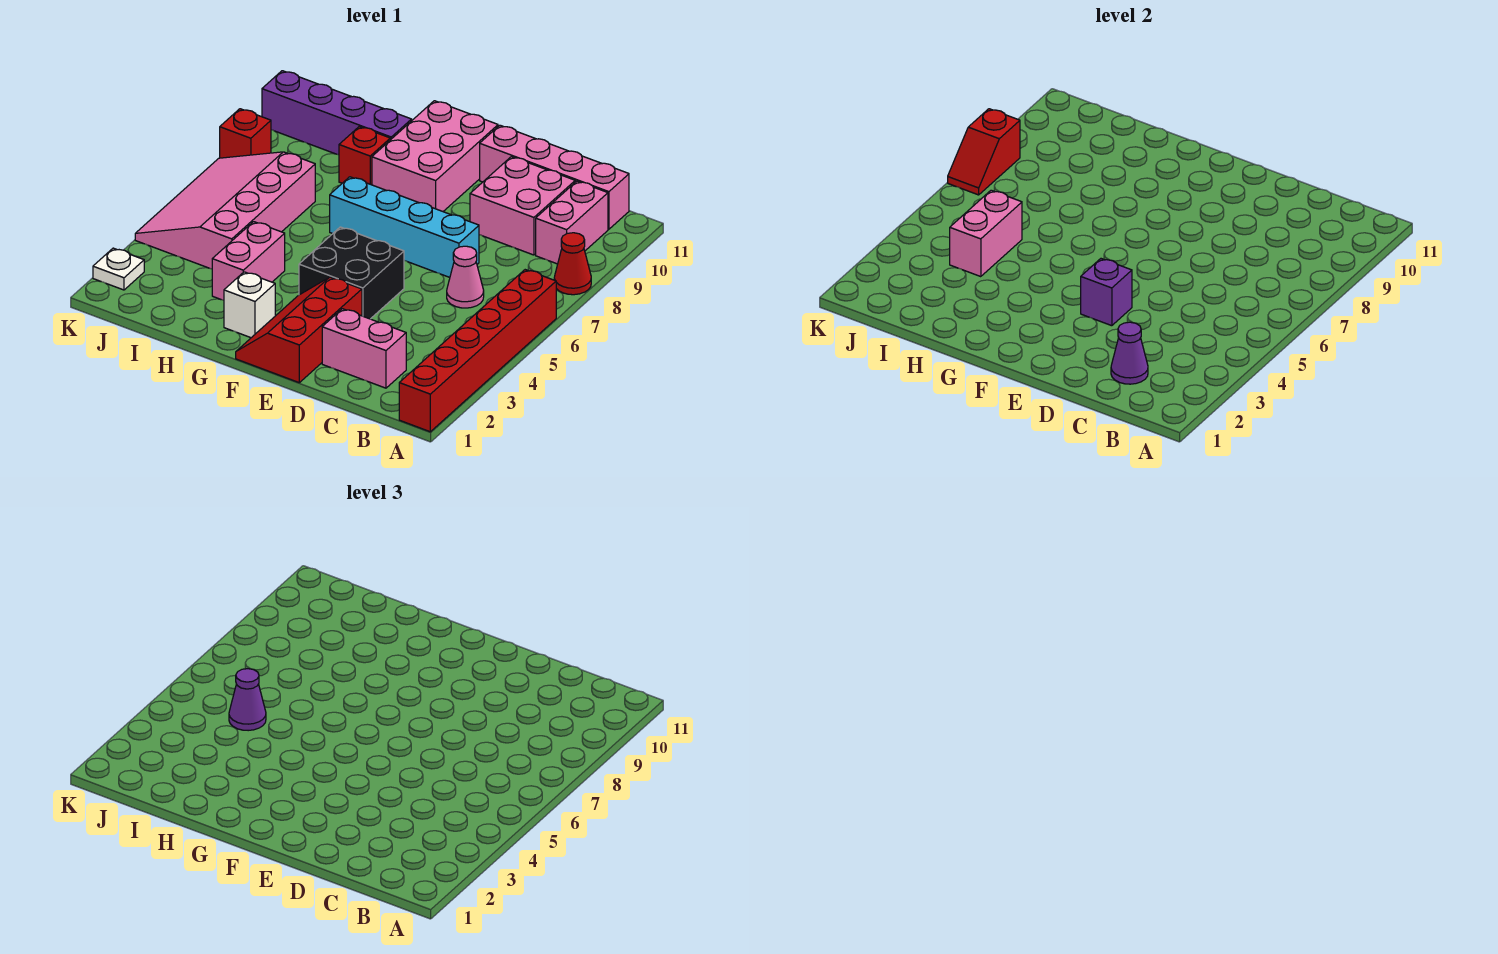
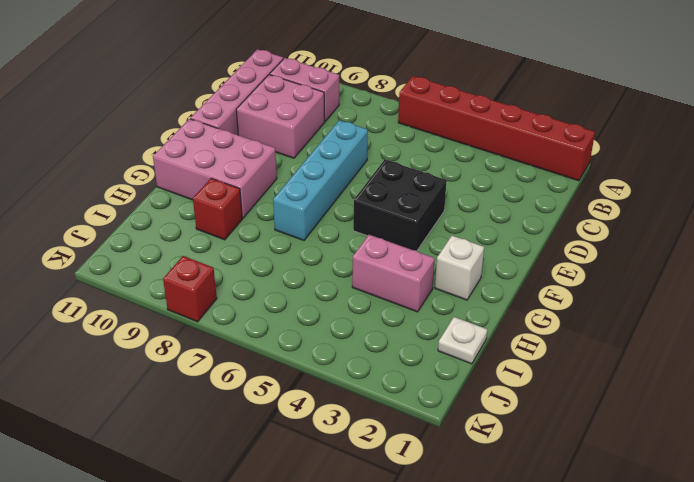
white 1x1 plate [438,317,487,364] -> white 1x1 plate moved to [93,248,144,290]
none -> red 1x1 cone [554,233,591,295]
none -> pink 1x2 brick [322,309,406,388]
none -> pink 1x1 cone [447,246,484,308]

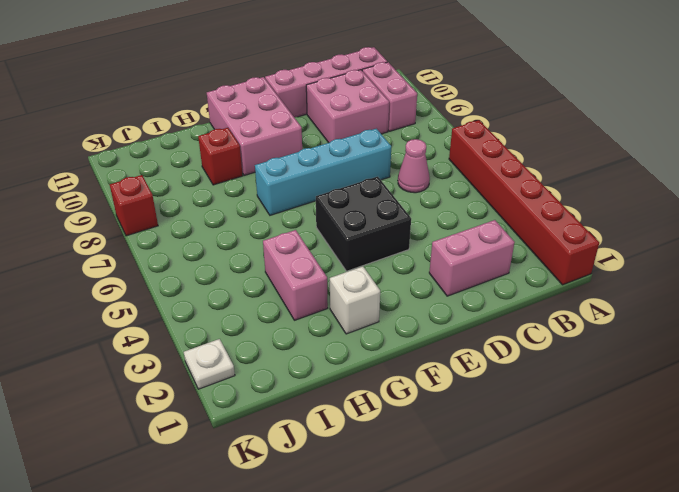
none -> red 1x1 cone [554,233,591,295]
none -> red 2x3 slope [236,277,362,383]
none -> purple 1x4 brick [262,71,412,155]

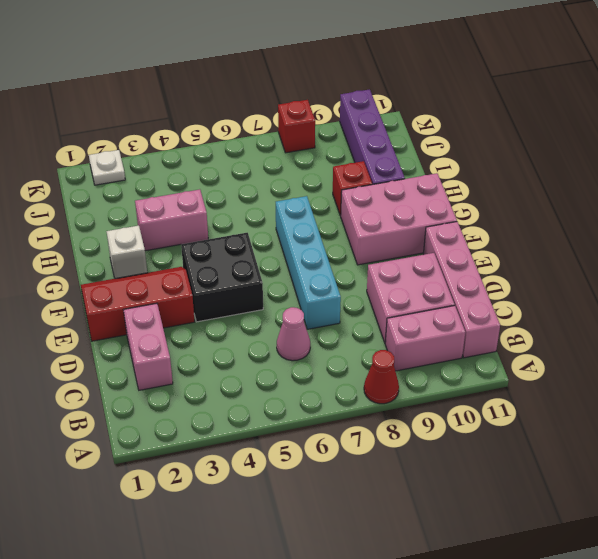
none -> red 1x6 brick [399,270,556,432]
none -> pink 3x4 slope [135,152,315,269]
none -> purple 1x1 cone [1111,322,1148,384]

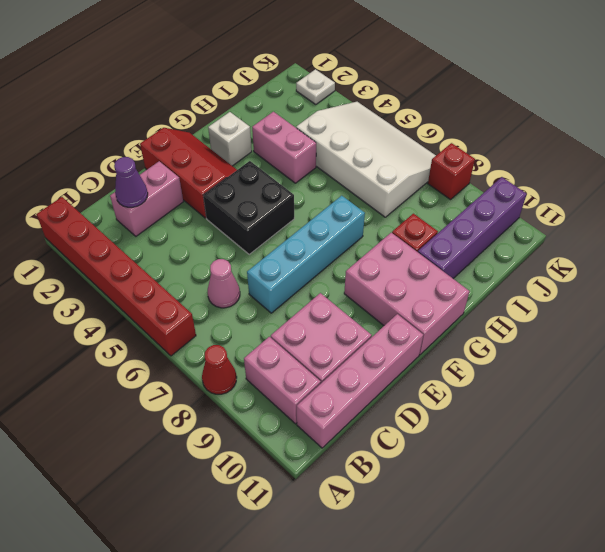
white 3x4 slope [296,102,436,217] -> pink 3x4 slope [135,152,315,269]
none -> purple 1x1 brick [1081,259,1132,326]
none -> pink 1x2 brick [950,190,1022,277]
none -> red 1x2 slope [948,109,1020,195]

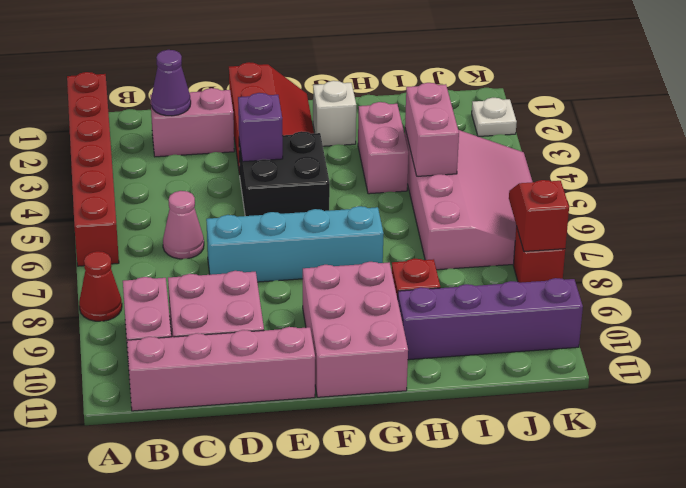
none -> purple 1x1 cone [229,669,266,731]

